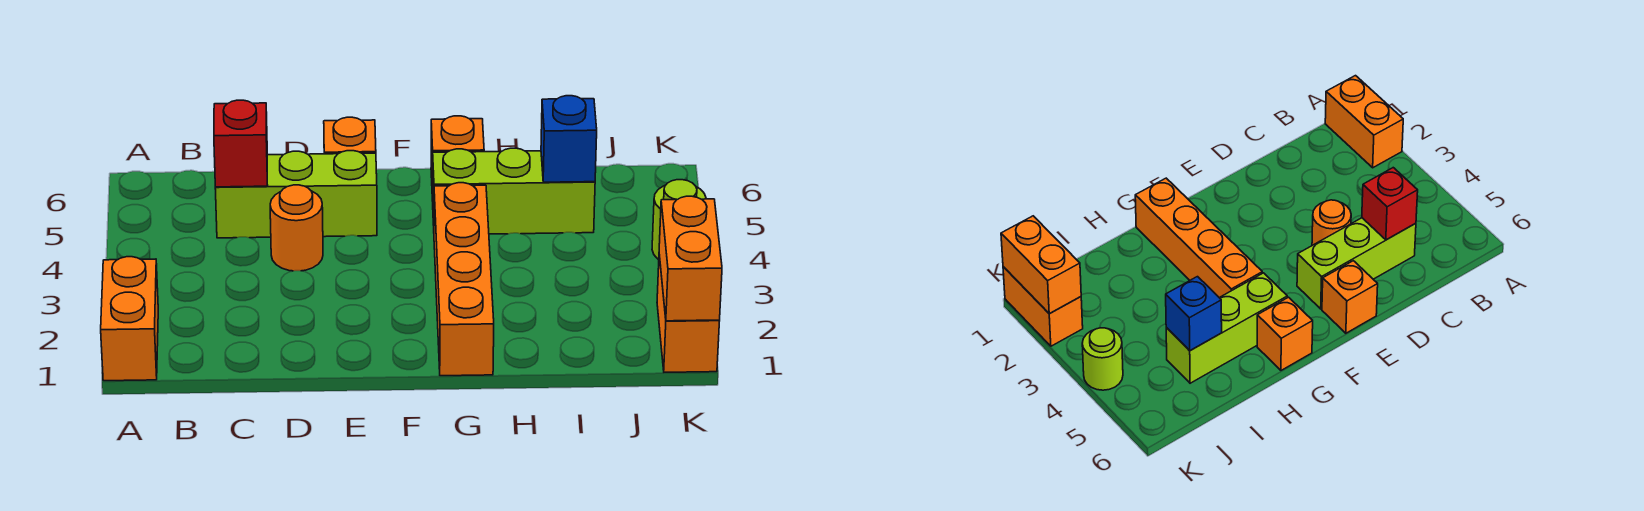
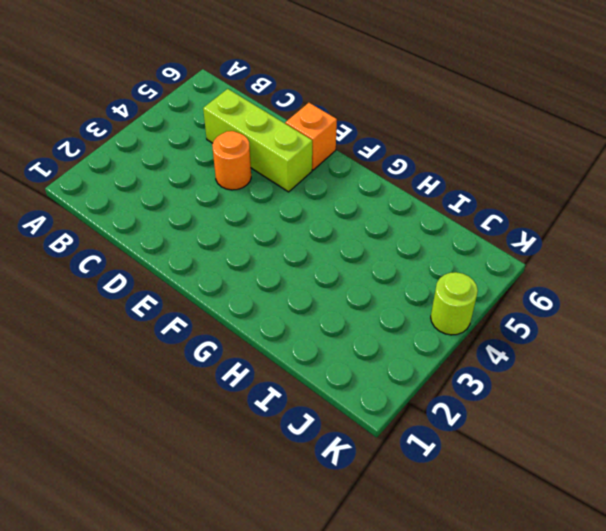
none -> orange 1x2 brick [101,257,158,381]
none -> orange 1x4 brick [434,183,494,376]
none -> lime 1x3 brick [432,148,595,234]

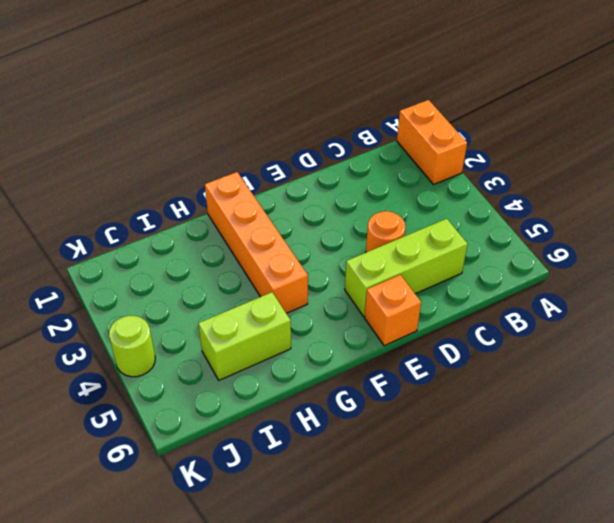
lime 1x2 brick [198,292,291,380] -> lime 1x3 brick [432,148,595,234]
none -> orange 1x1 brick [431,116,484,201]
none -> orange 1x2 brick [657,255,719,372]
none -> red 1x1 brick [214,100,268,187]

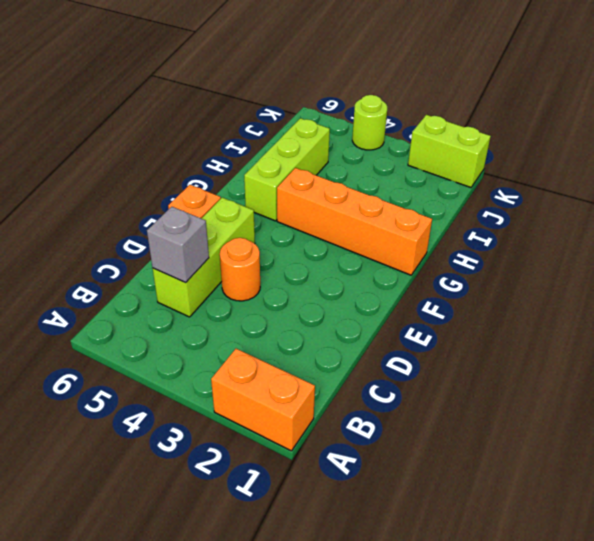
grey 1x1 brick [147,207,209,283] -> red 1x1 brick [214,100,268,187]
lime 1x2 brick [408,115,491,187] -> orange 1x2 brick [657,255,719,372]
none -> orange 1x1 brick [431,116,484,201]
none -> blue 1x1 brick [541,96,597,182]
none -> orange 1x2 brick [659,196,722,321]

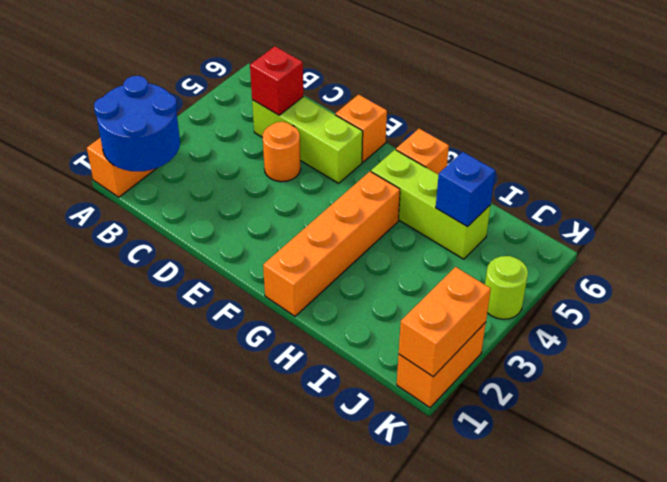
blue 2x2 round brick [94,76,180,171] -> none

